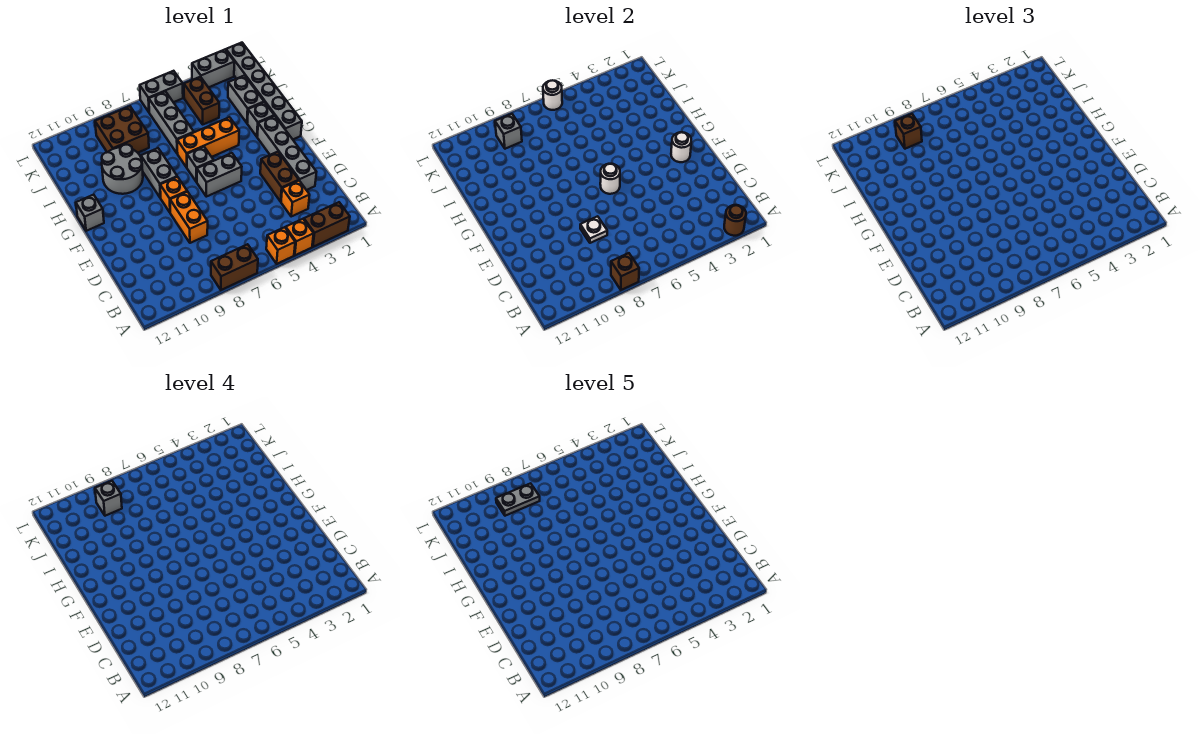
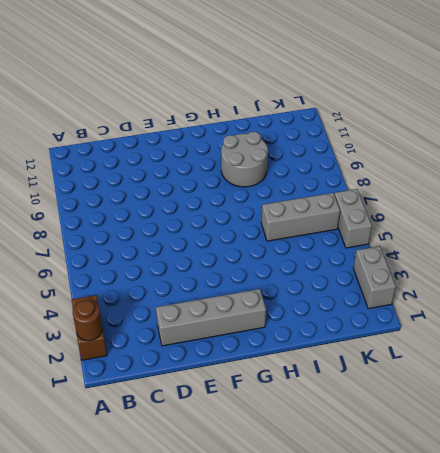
none -> orange 1x1 brick [286,219,314,255]
none -> orange 1x1 brick [266,227,295,264]
none -> brown 1x2 brick [211,244,258,290]
none -> orange 1x1 brick [281,181,310,216]

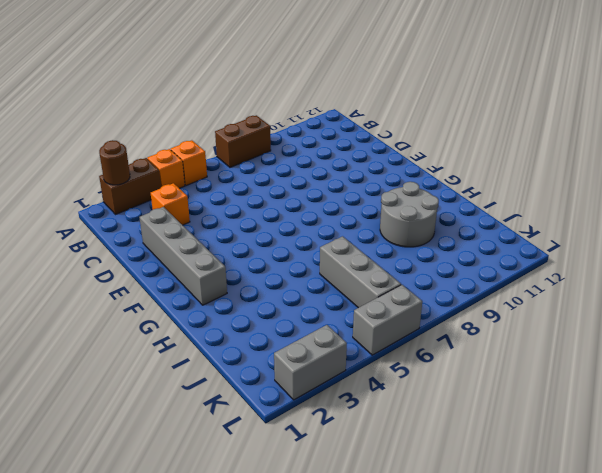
none -> brown 1x2 brick [260,152,299,201]
none -> orange 1x2 brick [170,192,208,243]
none -> grey 1x2 brick [197,153,242,197]
none -> orange 1x1 brick [160,177,187,212]

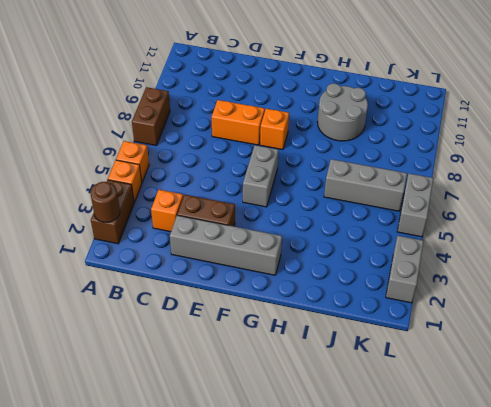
none -> grey 1x6 brick [226,43,302,139]
none -> grey 1x1 brick [187,147,214,182]
none -> grey 1x2 brick [141,148,177,198]
none -> grey 1x1 brick [76,195,104,231]

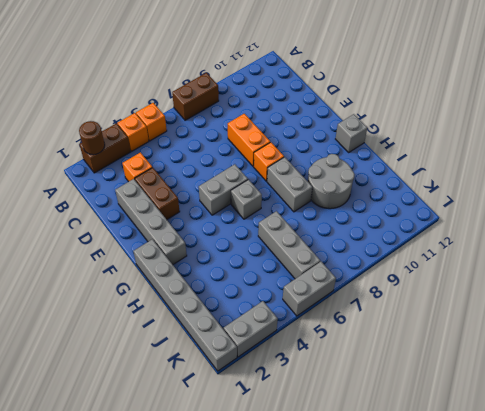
none -> grey 1x1 brick [247,102,274,137]
none -> orange 1x3 brick [177,117,239,167]
none -> grey 1x2 brick [228,75,264,123]
none -> brown 1x2 brick [184,77,219,124]

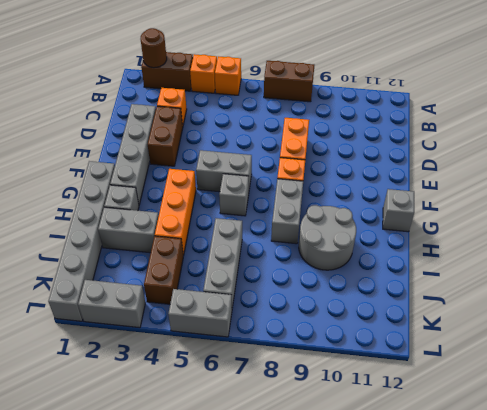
orange 1x3 brick [155,169,196,256] -> orange 1x3 brick turned to [177,117,239,167]
grey 1x2 brick [98,207,159,253] -> grey 1x2 brick turned to [228,75,264,123]
none -> brown 2x2 brick [95,106,149,153]
none -> brown 1x1 brick [611,253,639,290]
none -> white 1x1 plate [580,216,607,243]
none -> white 1x1 round brick [671,132,691,162]

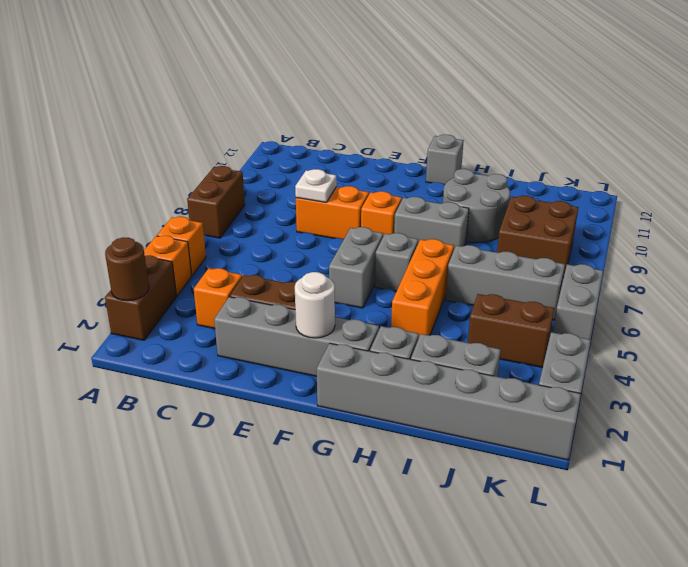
none -> brown 1x1 brick [611,253,639,290]
none -> white 1x1 round brick [600,164,620,194]
none -> grey 1x1 brick [495,114,522,149]
none -> white 1x1 round brick [543,80,562,110]

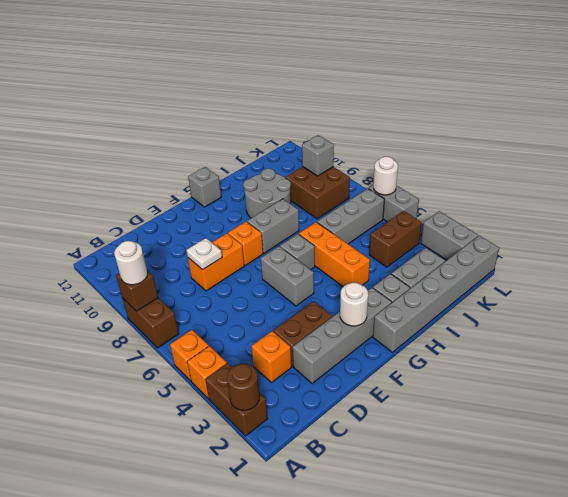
white 1x1 round brick [114,241,148,285] -> white 1x1 round brick moved to [600,164,620,194]
none -> brown 1x1 brick [895,114,922,149]
none -> grey 1x1 brick [95,481,122,516]
none -> grey 1x2 plate [496,483,540,516]

